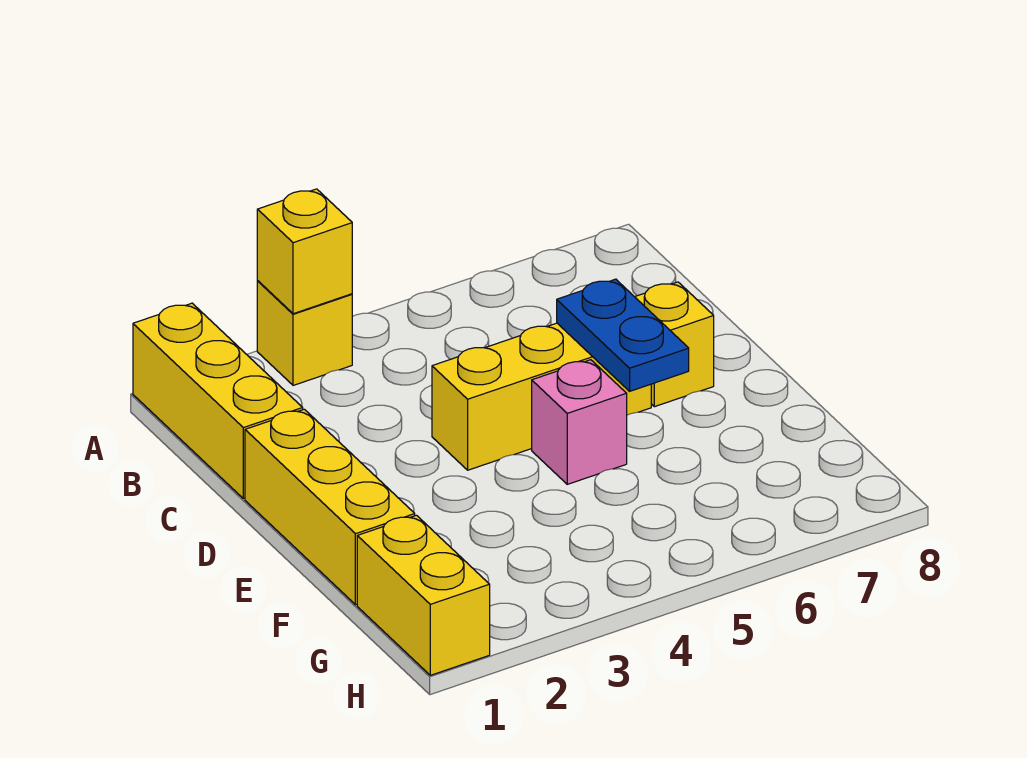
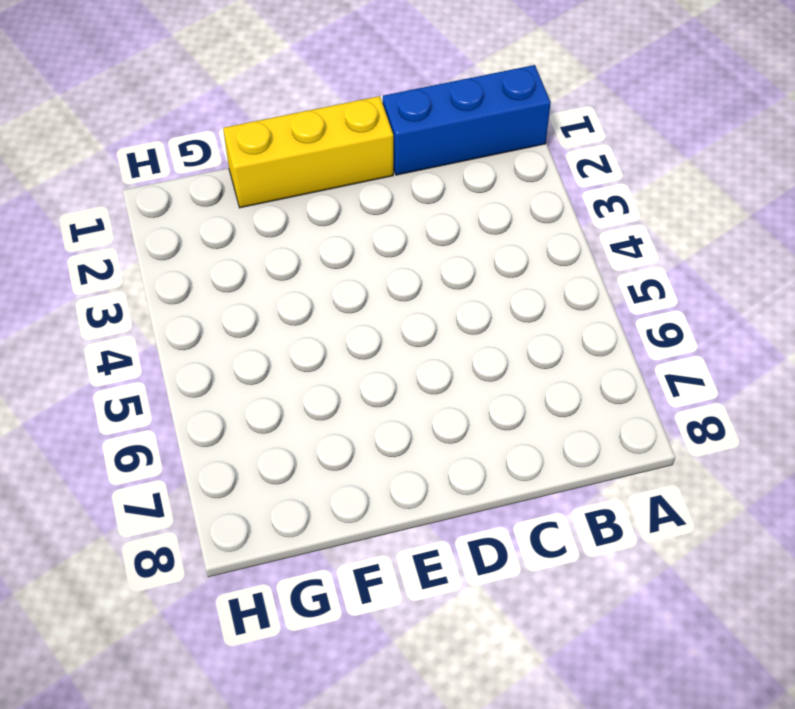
blue 1x3 brick [383,65,551,175] -> yellow 1x3 brick [133,303,303,499]
none -> yellow 1x1 brick [257,281,352,385]
none -> yellow 1x3 brick [432,323,651,470]

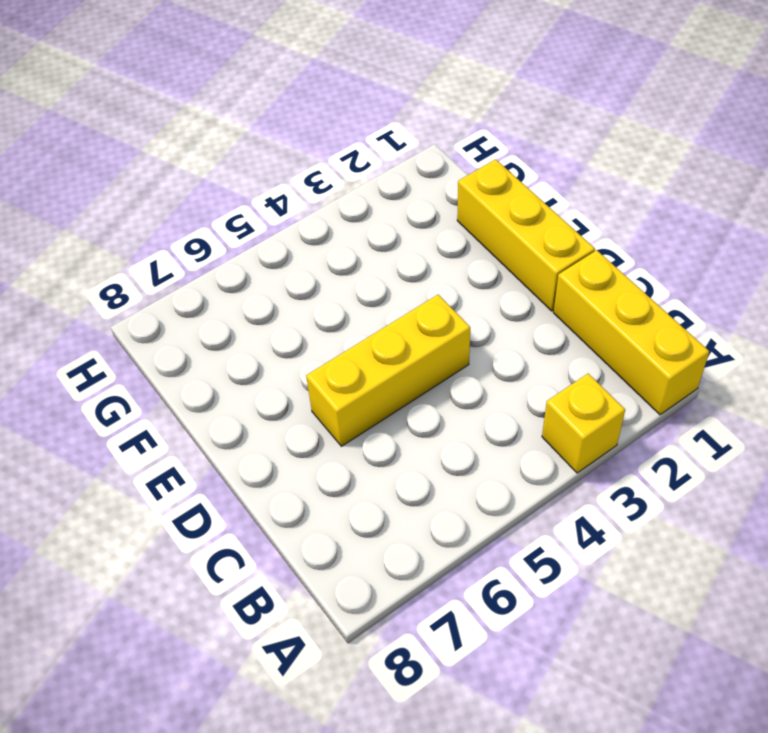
none -> yellow 1x1 brick [635,282,714,407]
none -> pink 1x1 brick [532,360,627,484]

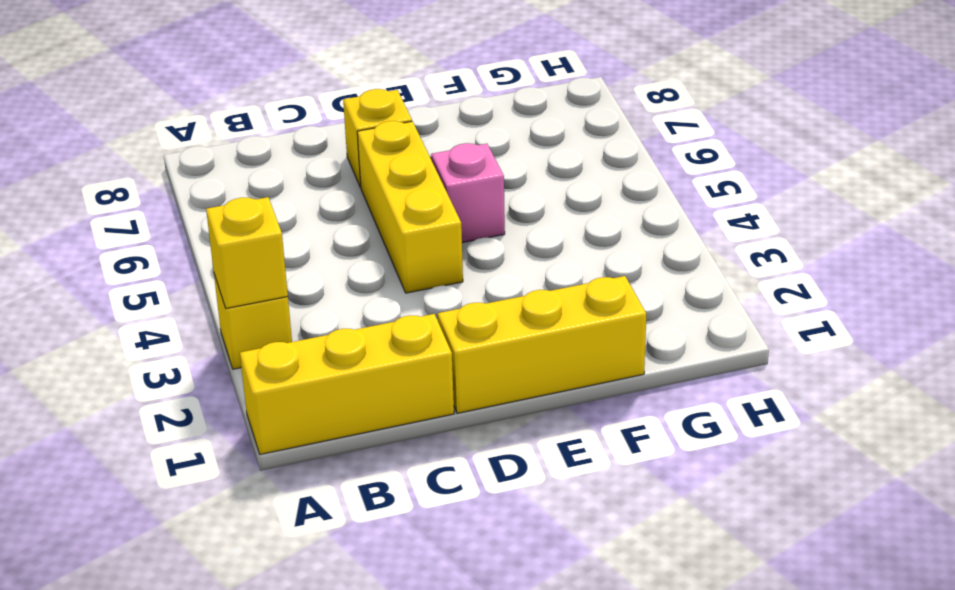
none -> yellow 1x2 brick [357,515,490,675]
none -> blue 1x2 plate [557,279,689,391]

